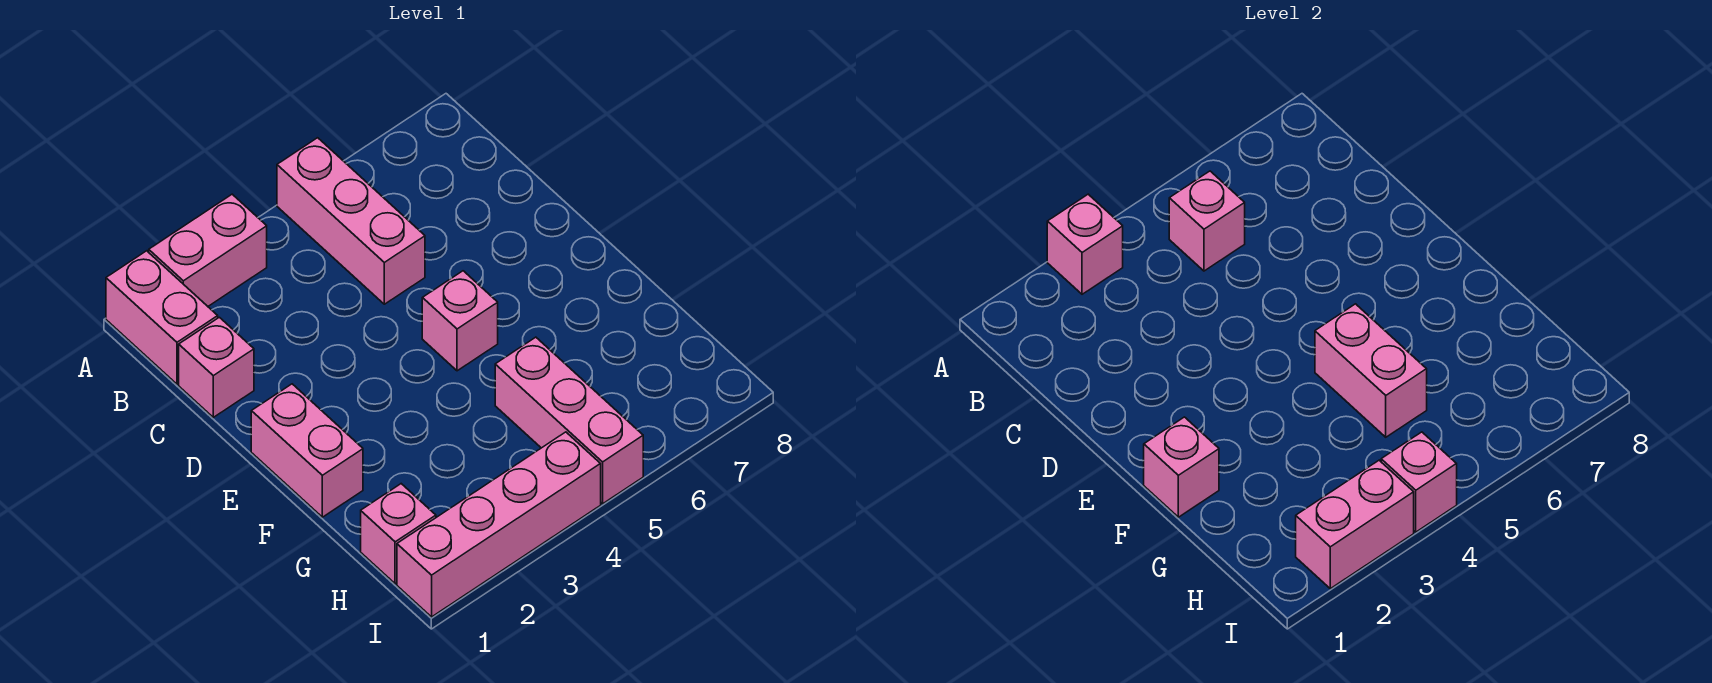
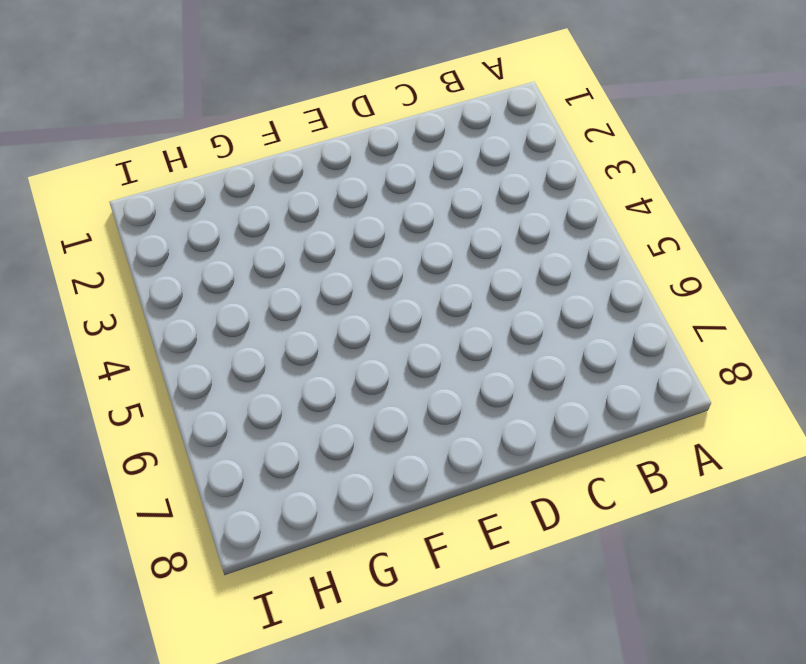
none -> pink 1x2 brick [106,251,218,384]
none -> pink 1x2 brick [149,194,267,306]
none -> pink 1x3 brick [277,138,425,304]

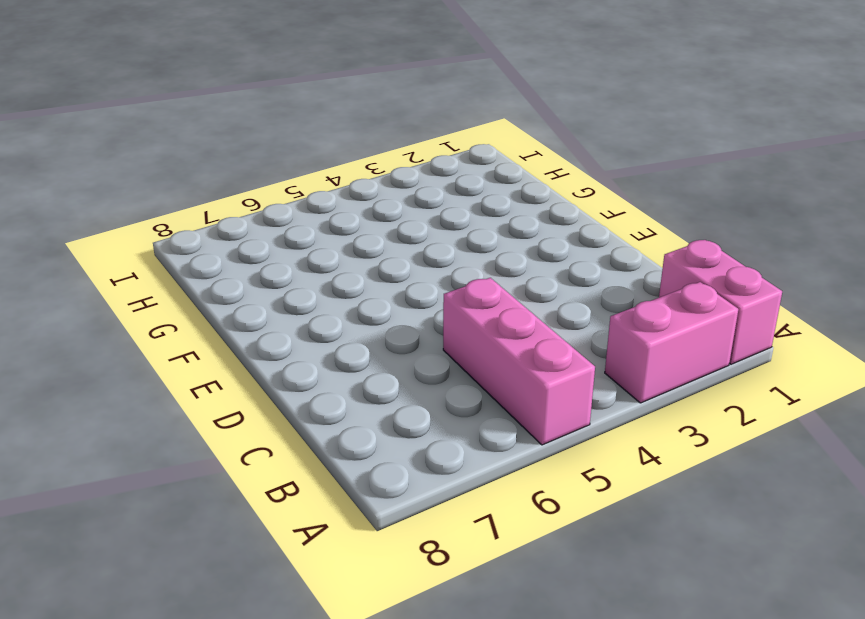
none -> pink 1x1 brick [179,317,254,417]
none -> pink 1x2 brick [251,384,363,517]
none -> pink 1x1 brick [422,271,498,371]

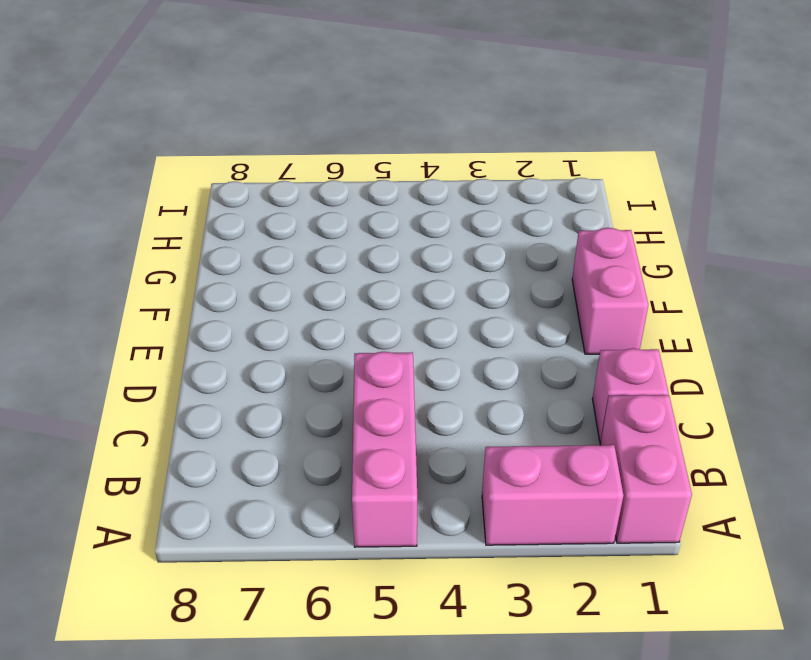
none -> pink 1x1 brick [422,271,498,371]
none -> pink 1x3 brick [495,337,643,504]
none -> pink 1x1 brick [361,484,436,584]

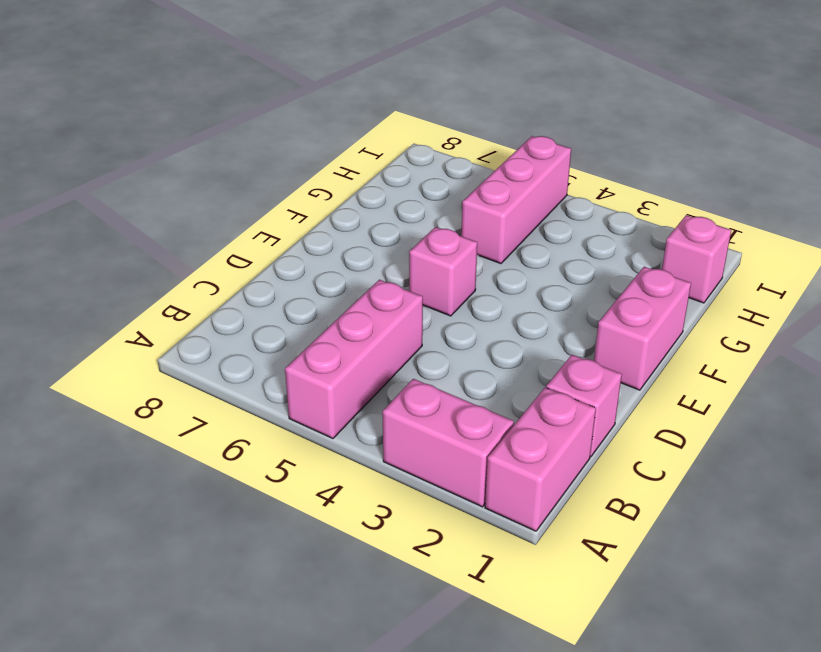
none -> pink 1x4 brick [397,432,601,617]
none -> pink 1x1 brick [1047,194,1123,294]
none -> pink 1x1 brick [1169,171,1245,271]

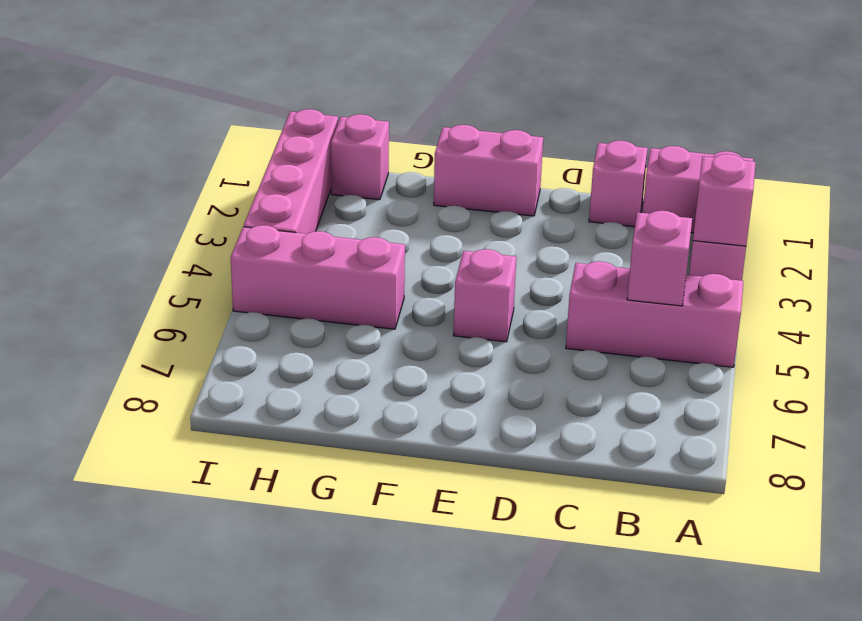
none -> pink 1x1 brick [1144,417,1219,517]
none -> pink 1x2 brick [1315,304,1427,437]
none -> pink 1x2 brick [1296,460,1414,589]

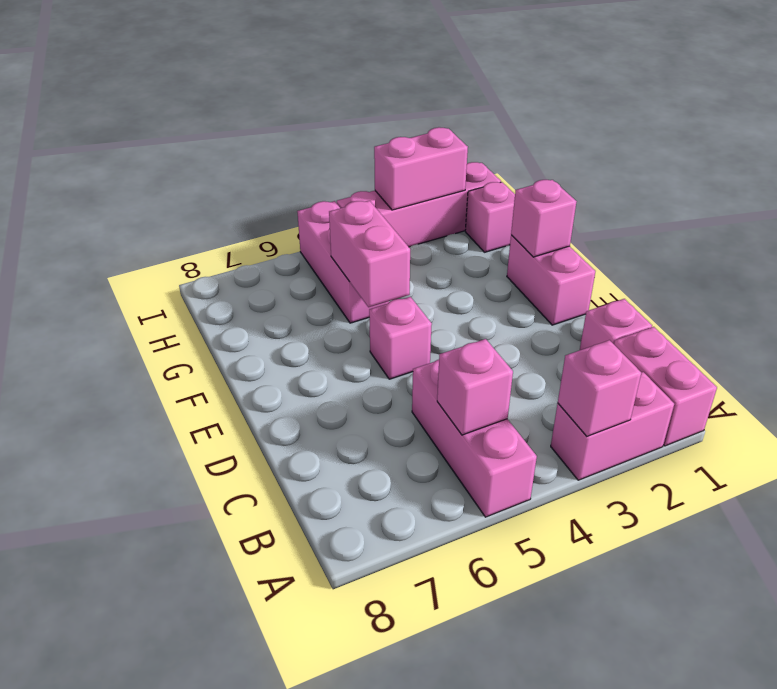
none -> pink 1x1 brick [1381,432,1457,532]

